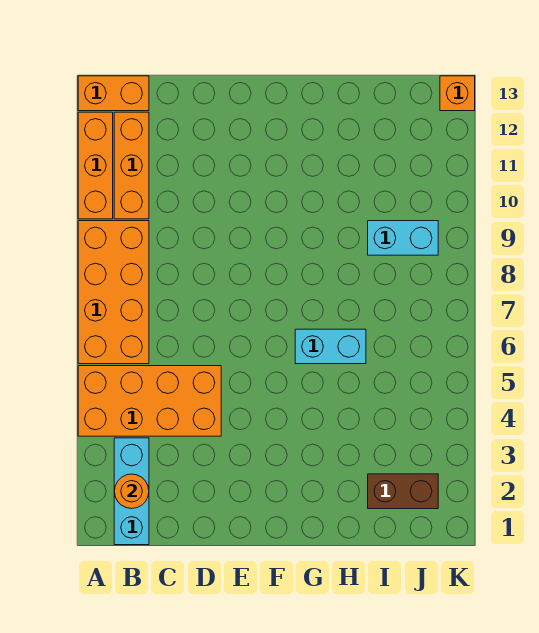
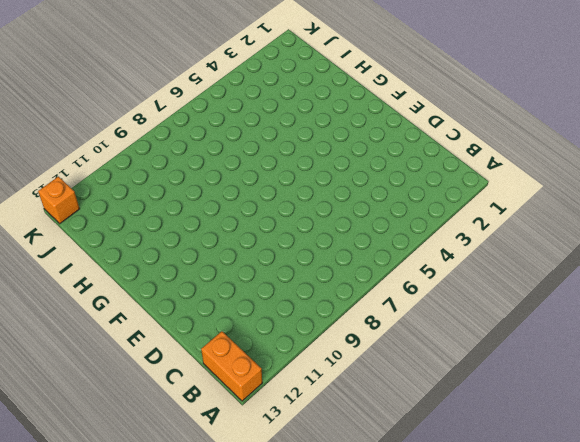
none -> orange 2x4 brick [78,366,221,436]
none -> orange 2x4 brick [78,221,149,364]

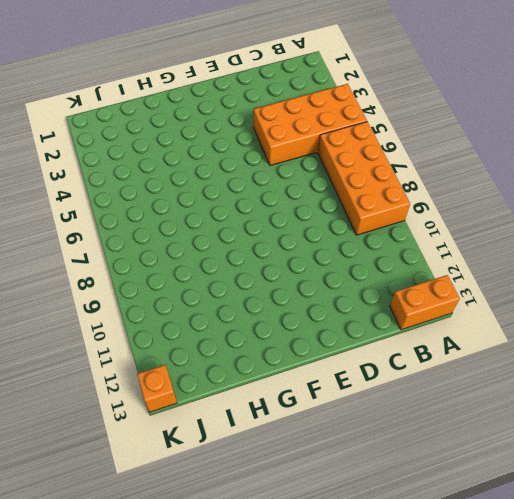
none -> orange 1x3 brick [78,112,113,219]
none -> cyan 1x3 brick [114,438,149,545]

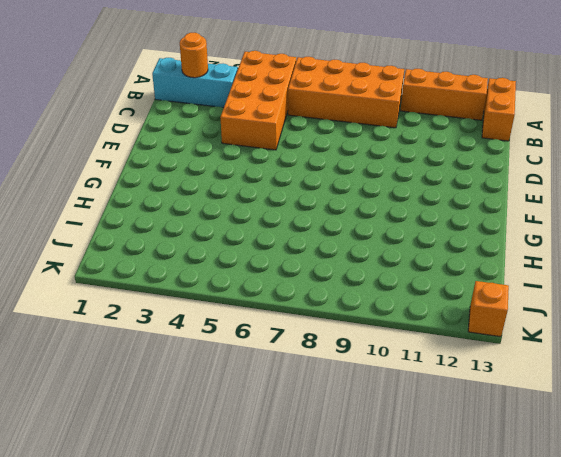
none -> orange 1x3 brick [114,112,149,219]
none -> cyan 1x2 brick [295,329,366,364]

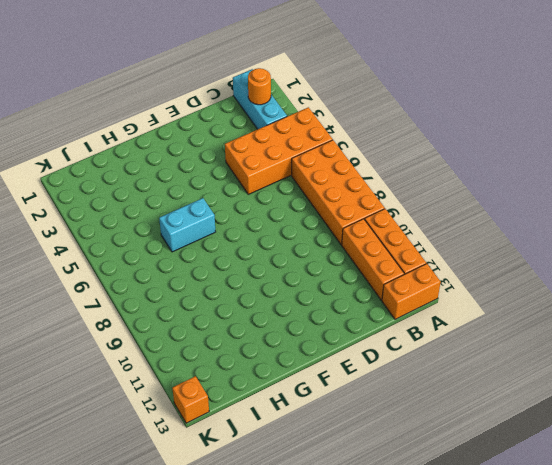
none -> brown 1x2 brick [368,474,438,509]
none -> cyan 1x2 brick [368,221,438,255]

